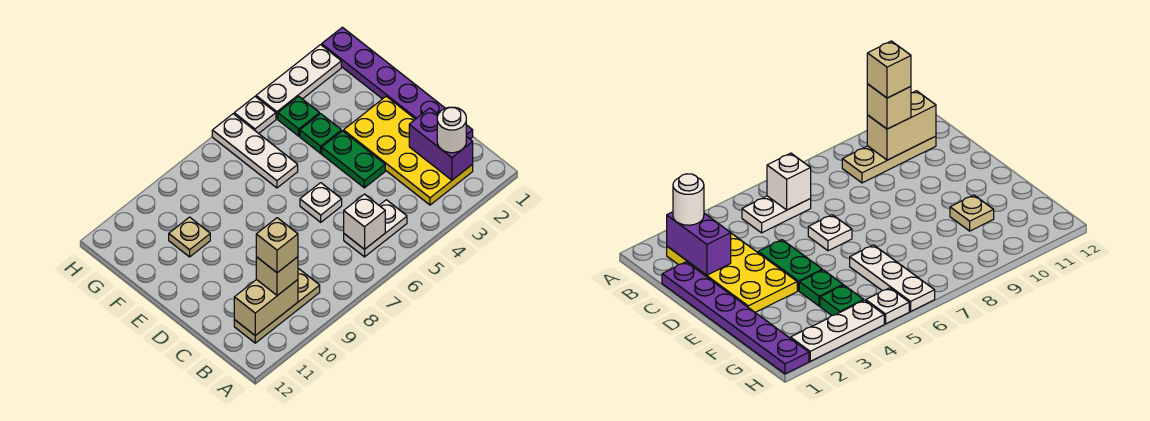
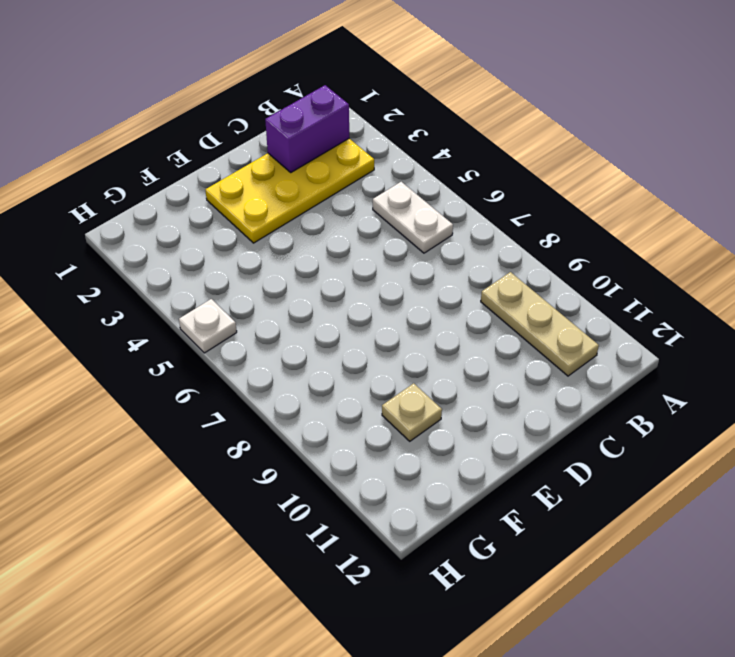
none -> purple 1x6 plate [322,27,473,139]
none -> green 1x2 plate [322,131,385,188]
none -> white 1x1 plate [300,183,342,222]

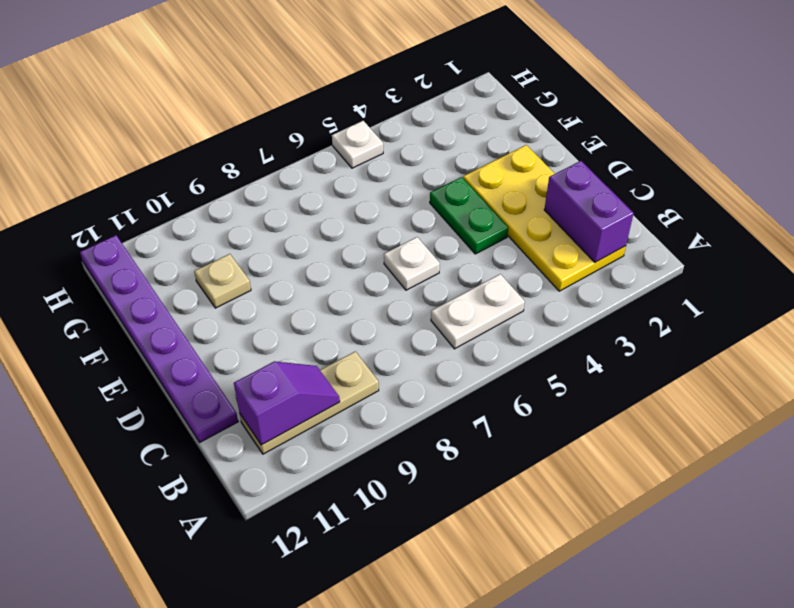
purple 1x2 slope [234,362,340,445] -> tan 1x2 brick [234,279,298,336]
purple 1x6 plate [80,235,238,442] -> purple 1x6 plate moved to [322,27,473,139]
none -> green 1x1 plate [300,114,341,153]
none -> white 1x3 plate [212,114,298,188]
none -> green 1x1 plate [278,96,320,136]

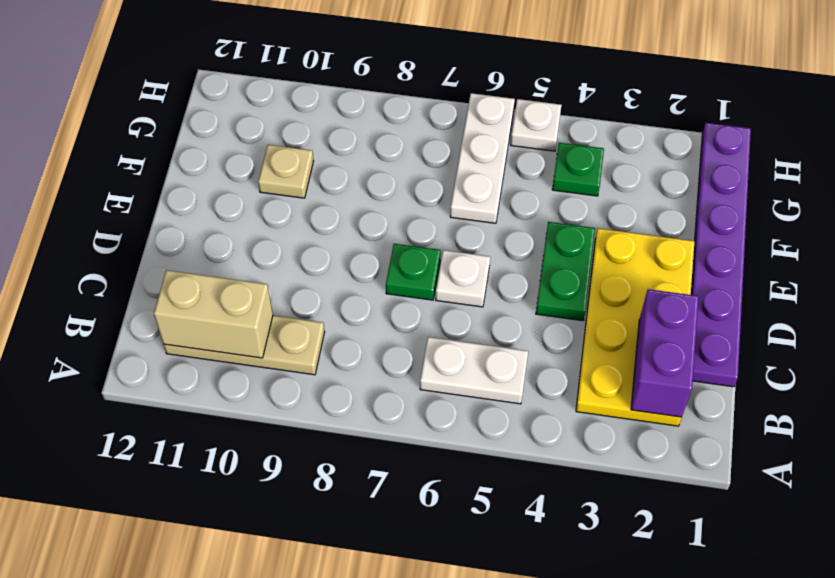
green 1x1 plate [386,244,441,300] -> green 1x1 plate moved to [300,114,341,153]
none -> white 1x3 plate [256,45,341,119]
none -> white 1x1 brick [344,194,385,249]
none -> white 1x1 round brick [437,107,466,153]

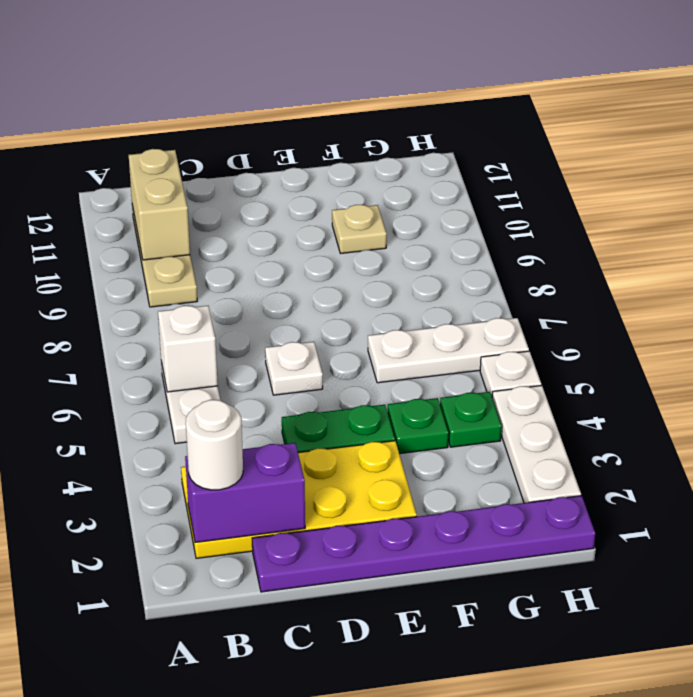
none -> tan 1x1 brick [256,257,298,296]
none -> tan 1x1 brick [256,218,298,273]

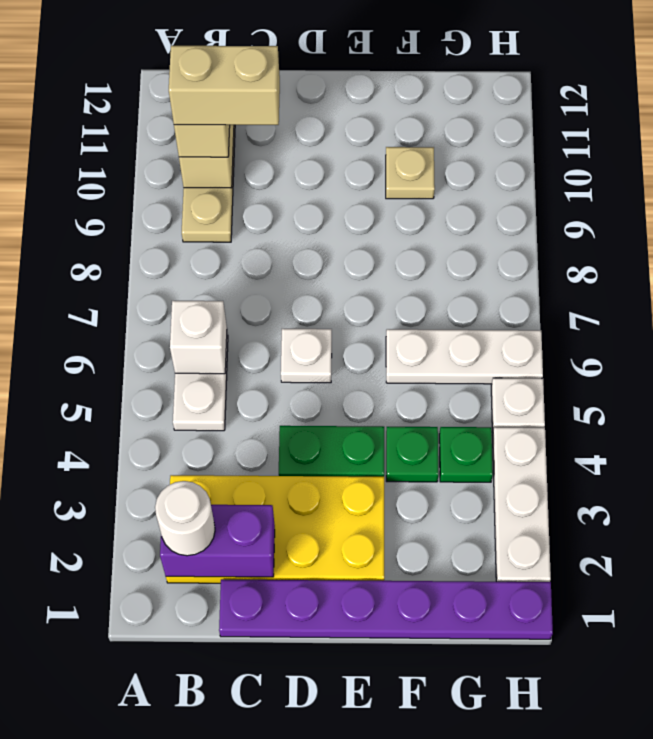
tan 1x2 brick [169,46,280,125] -> tan 1x1 brick [256,218,298,273]

